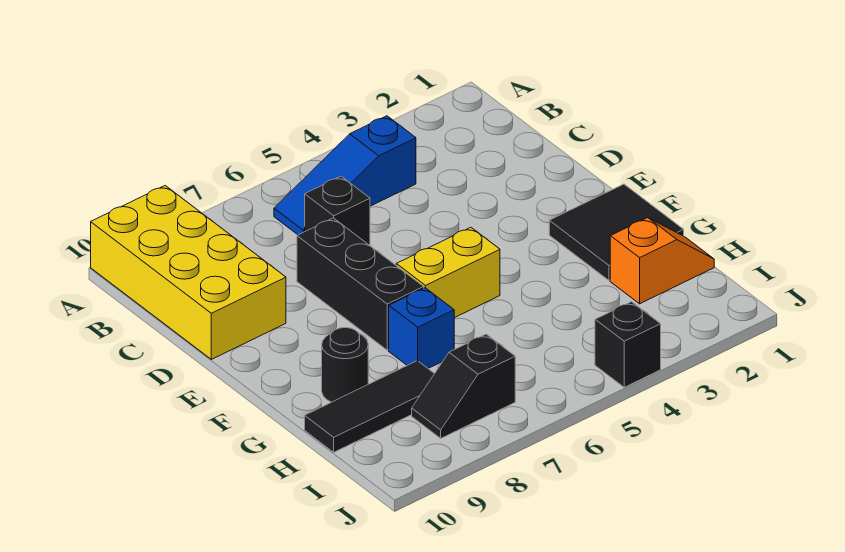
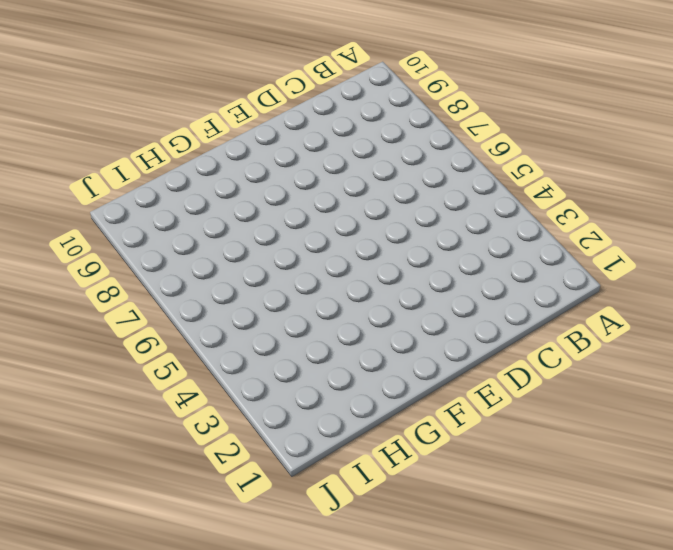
none -> yellow 2x4 brick [91,186,286,359]
none -> blue 1x3 slope [274,116,416,235]
none -> black 1x1 brick [305,176,370,245]

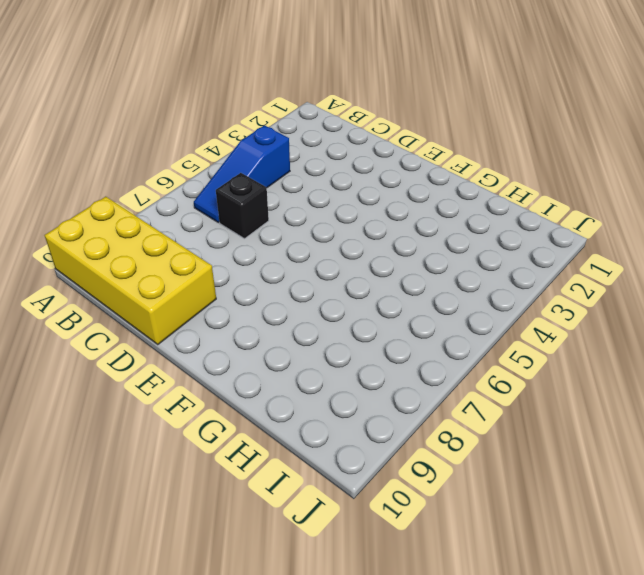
none -> black 1x3 brick [297,218,424,350]
none -> black 2x2 tile [549,184,684,280]
none -> yellow 1x2 brick [396,227,500,318]

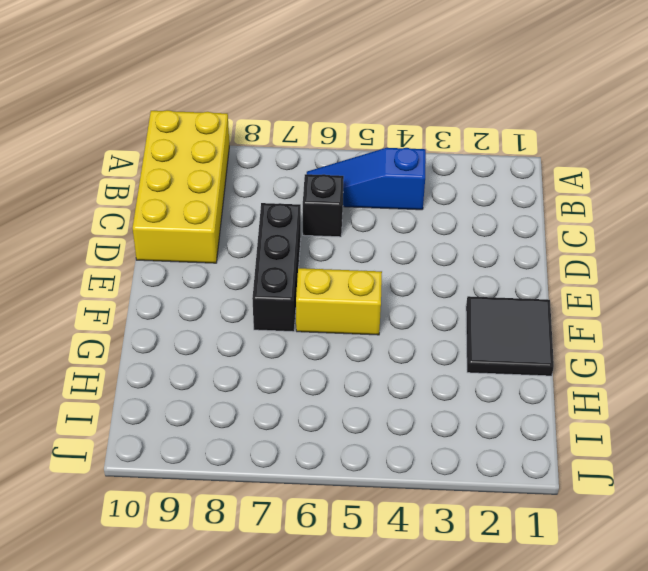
none -> blue 1x1 brick [389,288,454,368]
none -> black 1x1 round brick [322,328,368,402]
none -> orange 1x2 slope [610,218,714,304]

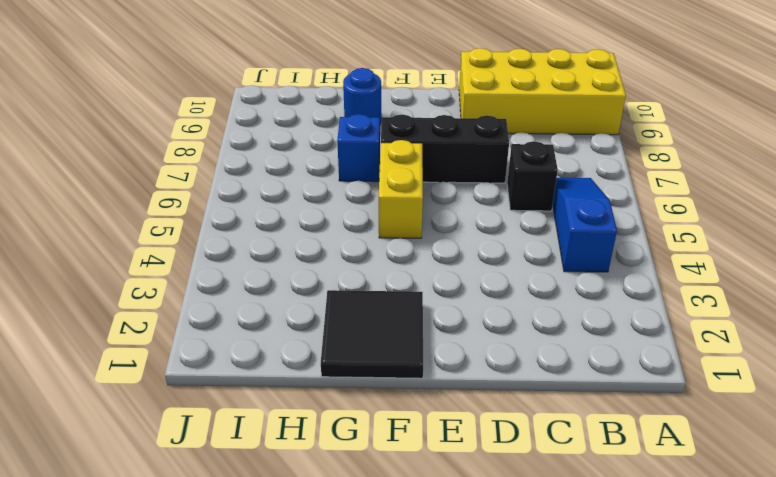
blue 1x1 round brick [343,68,382,125] -> black 1x1 round brick [322,328,368,402]
none -> orange 1x2 slope [610,218,714,304]
none -> black 1x3 tile [305,361,435,452]
none -> black 1x2 slope [412,334,515,438]

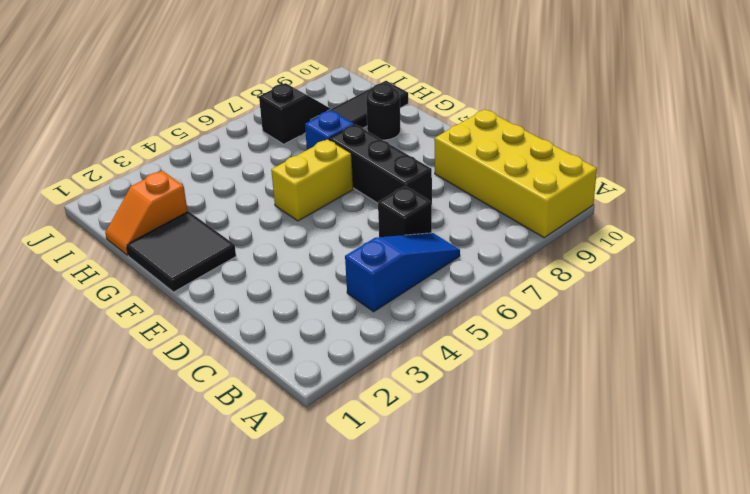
none -> black 1x1 brick [595,302,661,387]

